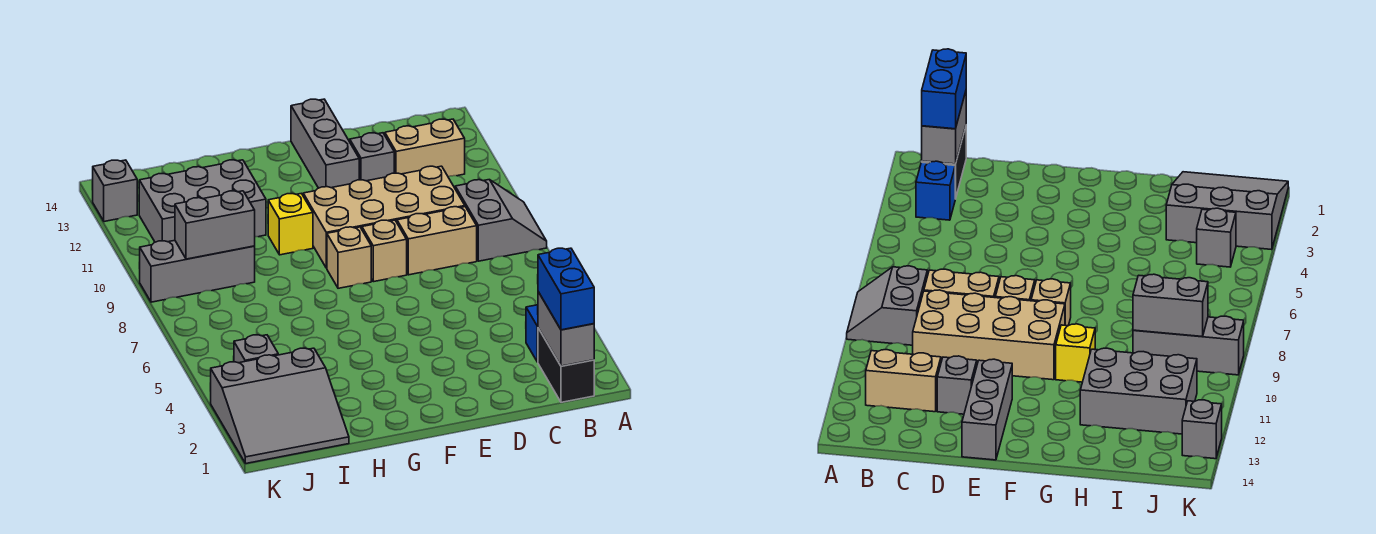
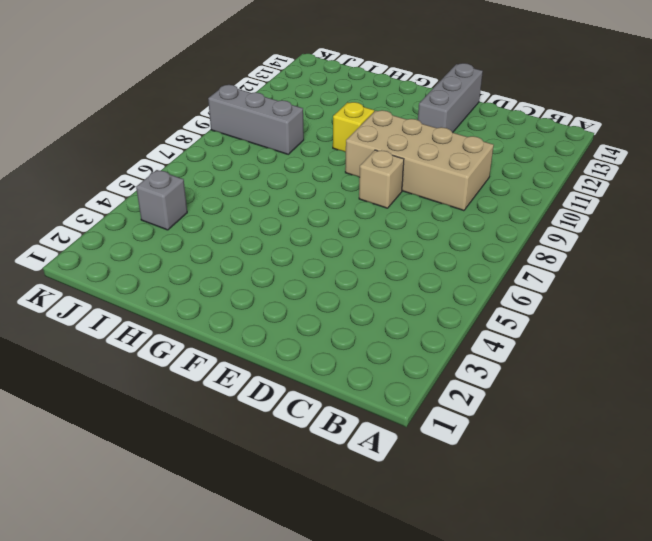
none -> grey 2x2 slope [455,180,547,261]
none -> black 1x2 brick [538,328,594,402]
none -> blue 1x1 brick [526,305,538,362]

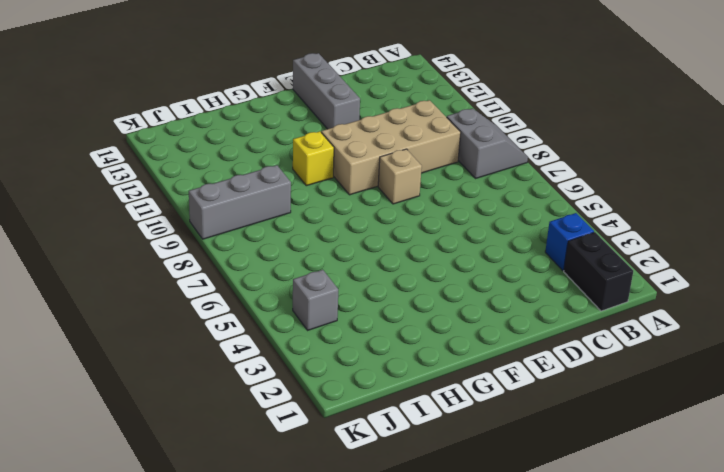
none -> tan 1x2 brick [385,119,465,177]
none -> tan 1x2 brick [397,207,477,275]
none -> grey 1x1 brick [349,133,394,181]

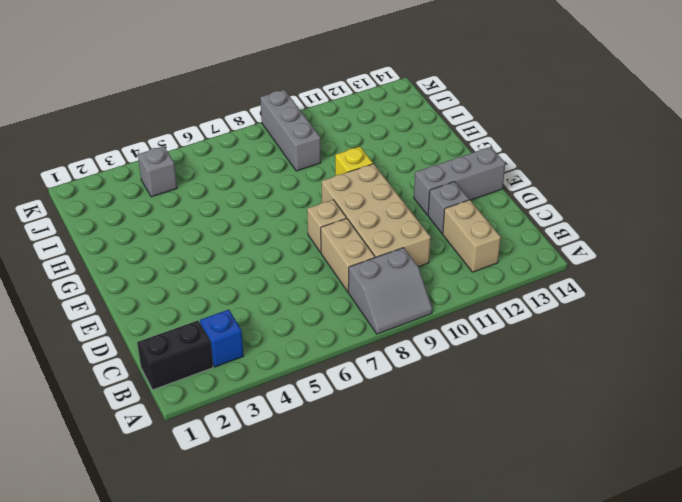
none -> tan 1x1 brick [327,227,371,288]
none -> grey 2x3 brick [139,160,266,242]
none -> grey 3x3 slope [210,348,349,463]

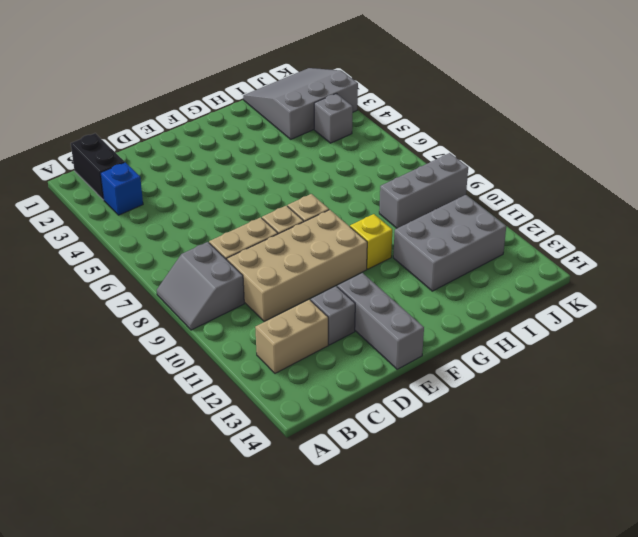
none -> grey 1x1 brick [93,160,137,222]
none -> grey 1x2 brick [538,292,594,366]
none -> grey 1x2 brick [175,191,255,259]

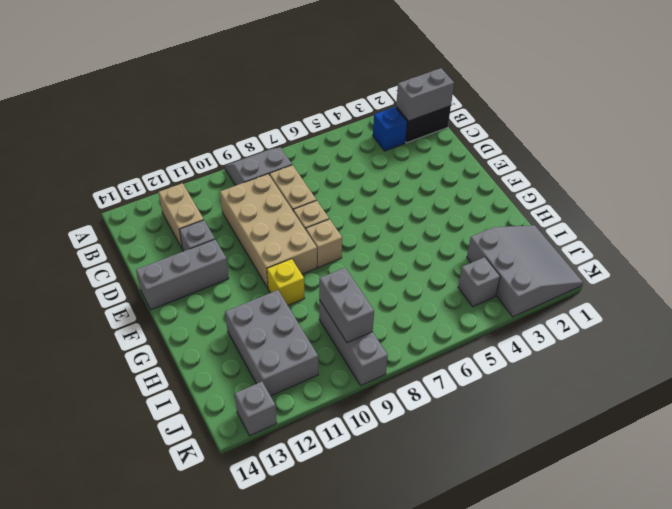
none -> blue 1x2 brick [538,248,594,330]

